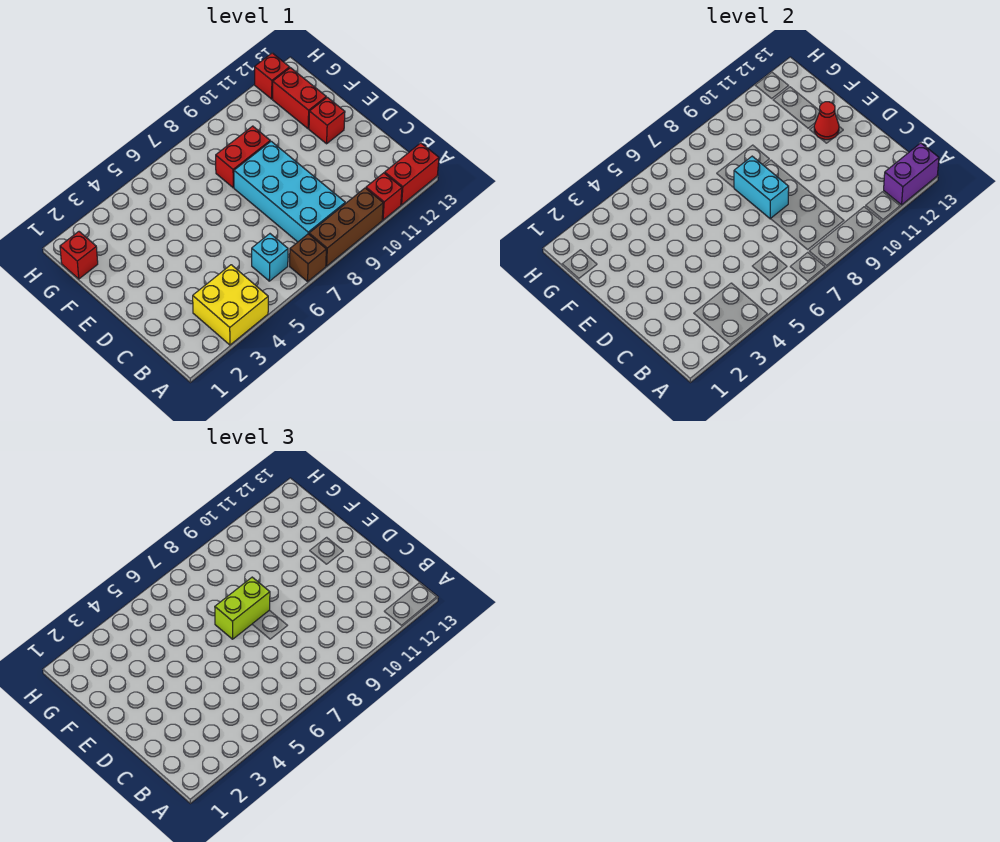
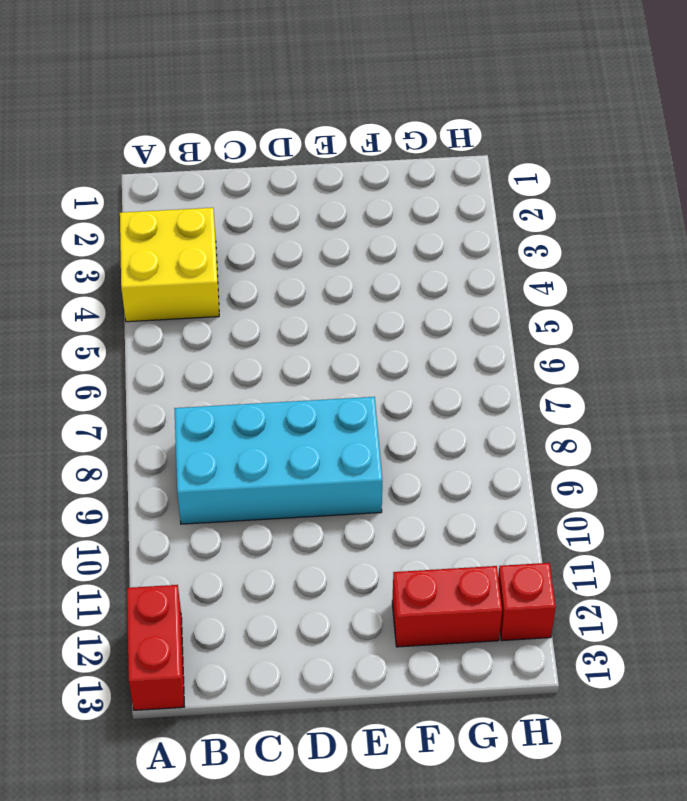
none -> brown 1x1 brick [290,234,326,281]
none -> brown 1x3 brick [309,188,383,266]
none -> red 1x1 brick [366,173,402,220]

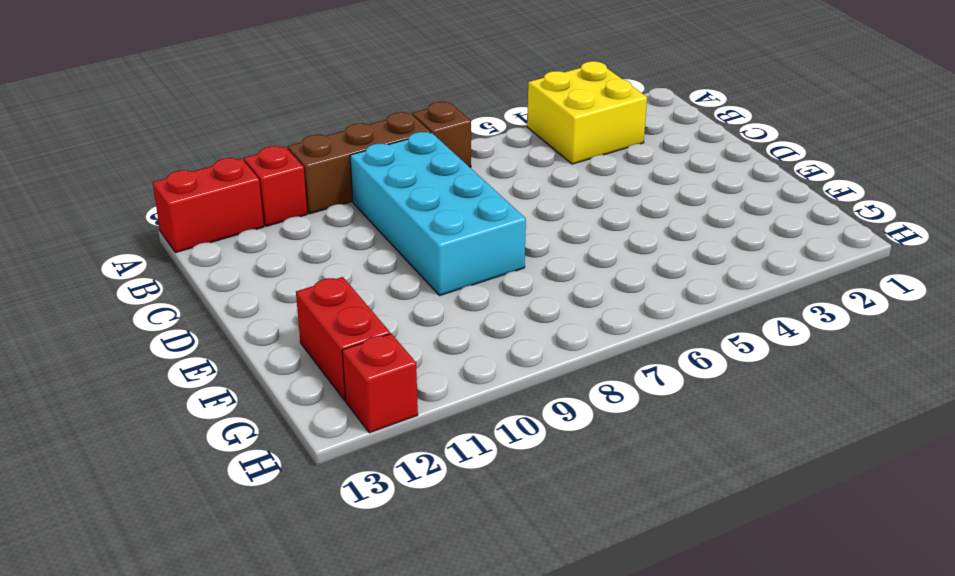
none -> cyan 1x1 brick [252,234,288,281]
none -> red 1x1 brick [309,97,345,144]
none -> red 1x2 brick [216,126,270,188]

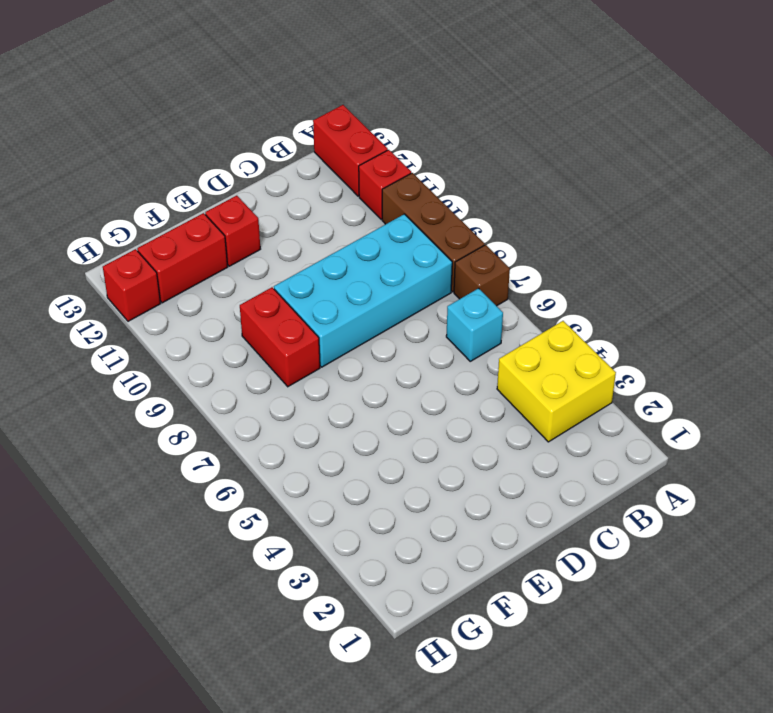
none -> red 1x1 brick [60,232,98,279]
none -> purple 1x2 brick [884,143,939,205]
none -> cyan 1x2 brick [734,156,789,219]

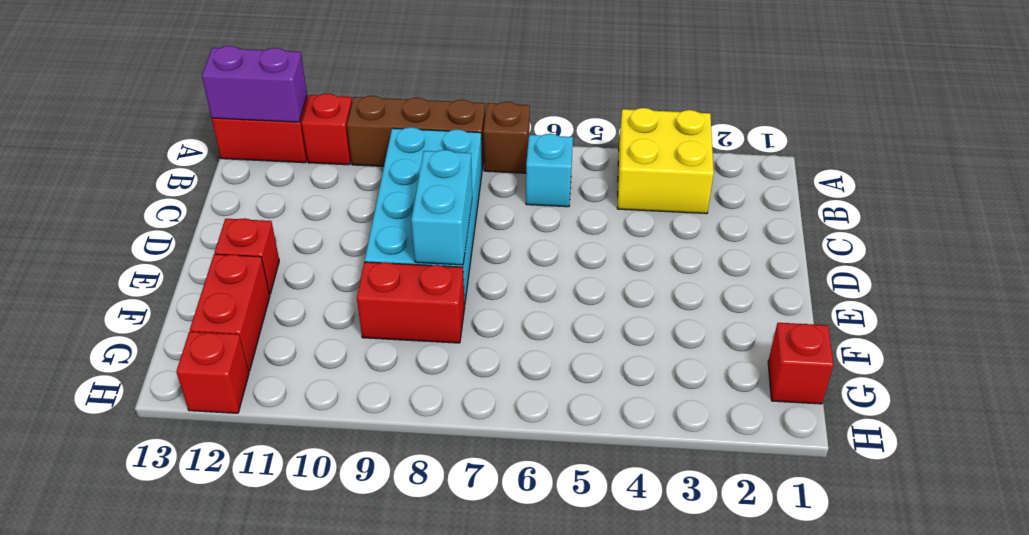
none -> red 1x1 cone [814,102,839,140]
none -> lime 1x2 brick [215,577,270,639]

